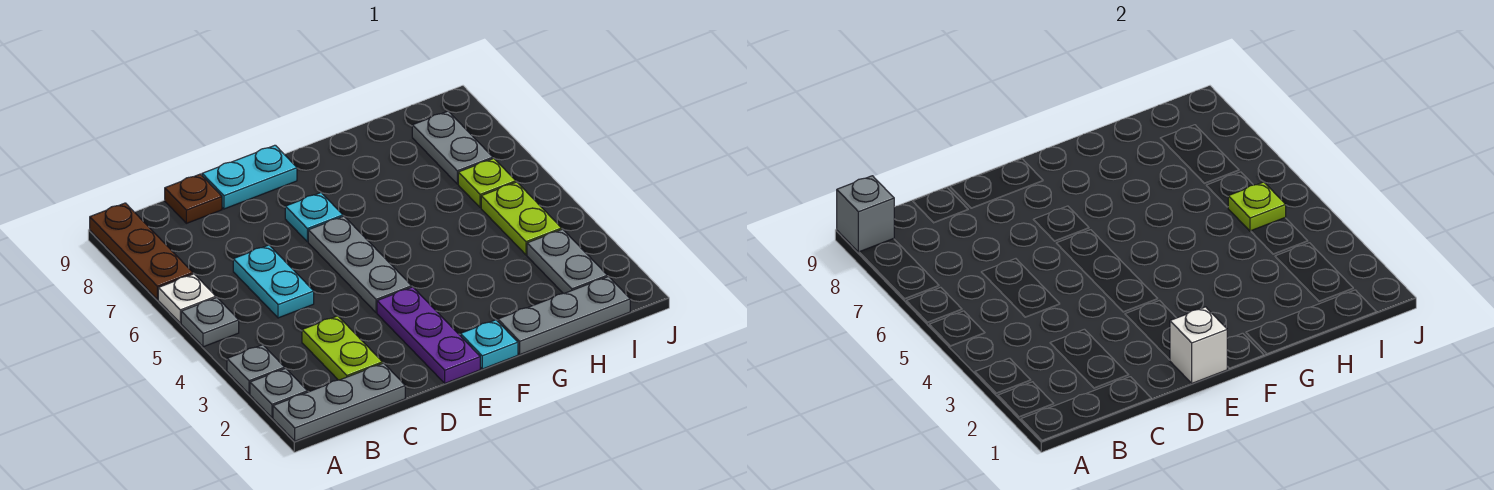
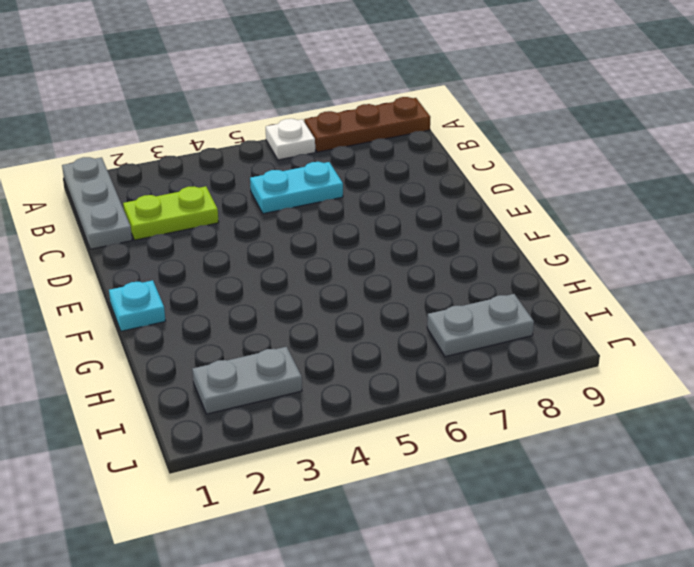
none -> grey 1x1 plate [250,368,308,418]
none -> grey 1x1 plate [227,345,285,394]
none -> grey 1x1 plate [181,298,239,347]

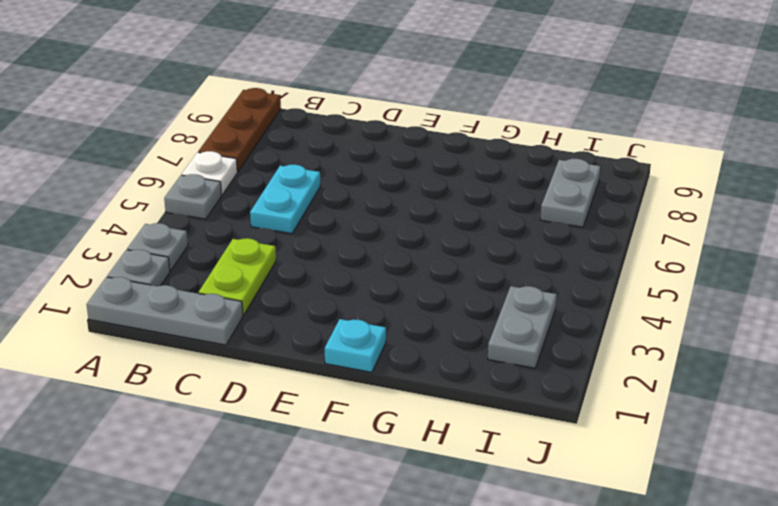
none -> brown 1x1 plate [165,174,222,223]
none -> cyan 1x2 plate [202,145,297,209]
none -> purple 1x3 plate [377,287,480,383]

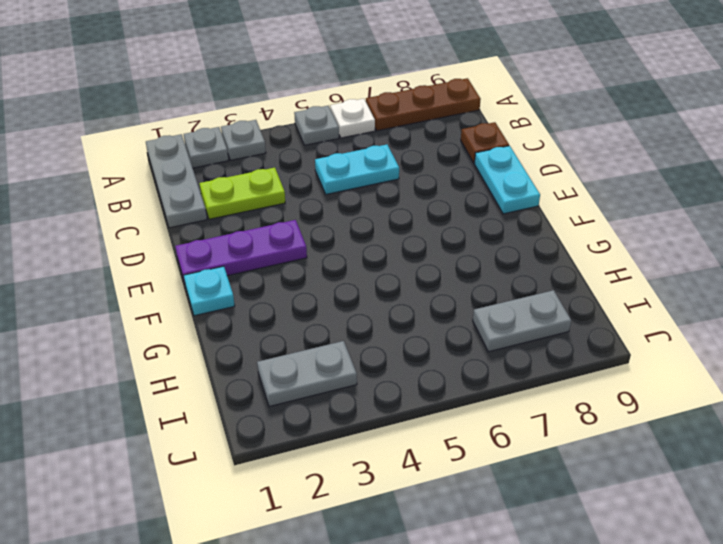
none -> grey 1x3 plate [308,216,412,313]
none -> cyan 1x1 plate [285,193,343,242]
none -> grey 1x3 plate [498,276,630,354]

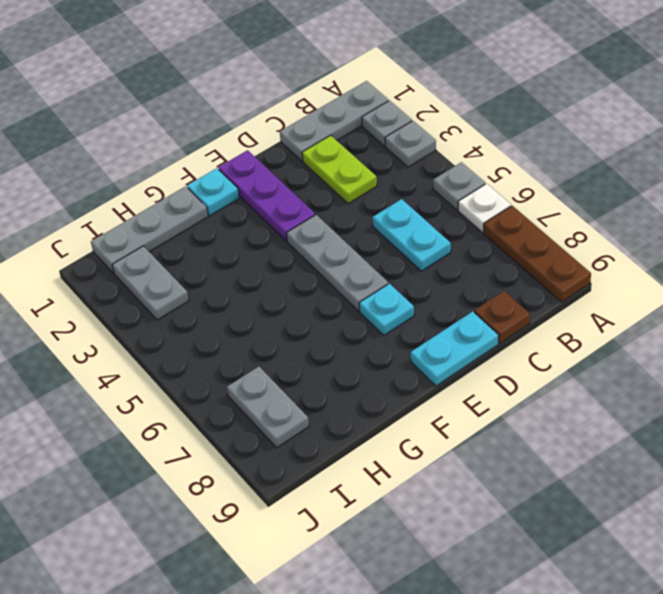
none -> lime 1x2 plate [481,182,562,255]
none -> lime 1x1 plate [458,158,516,208]
none -> grey 1x1 brick [837,176,894,252]

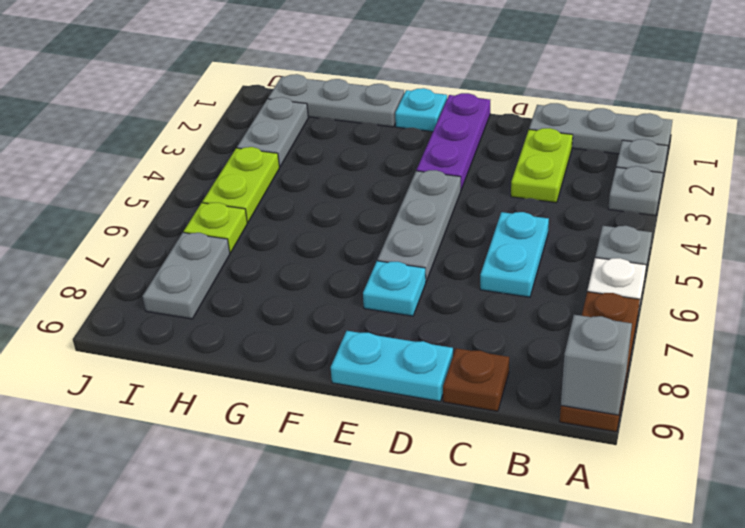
none -> white 1x1 brick [1170,307,1227,383]
none -> lime 1x1 plate [1228,182,1286,231]

